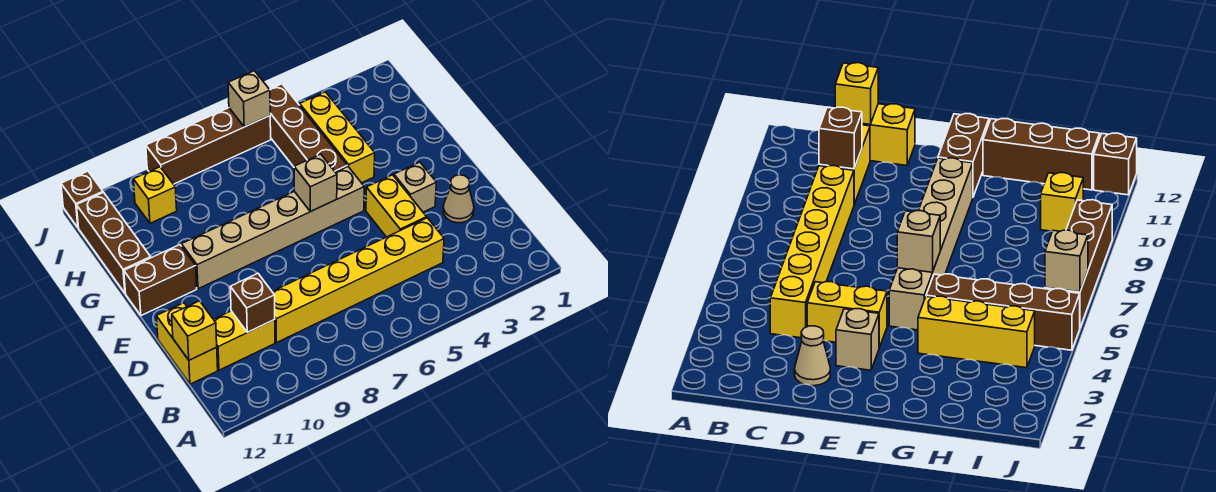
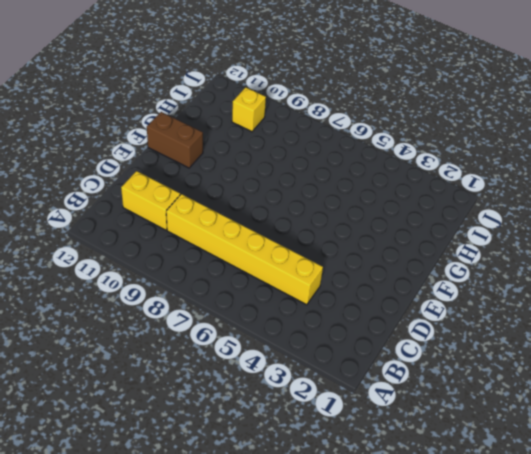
none -> yellow 1x2 brick [156,303,218,384]
none -> tan 1x1 cone [443,175,474,223]
none -> yellow 1x2 brick [366,175,427,237]

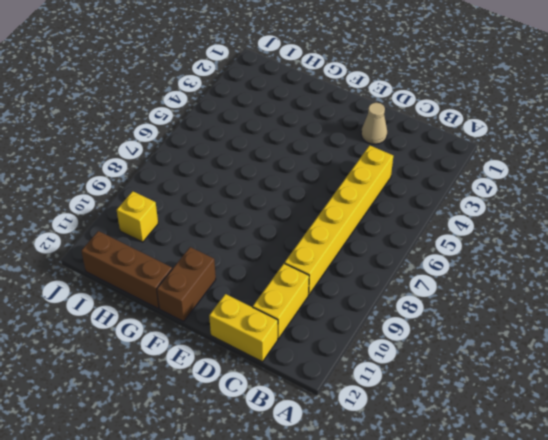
none -> yellow 1x2 brick [366,175,427,237]
none -> tan 1x1 brick [394,162,436,212]
none -> tan 1x6 brick [181,167,364,289]

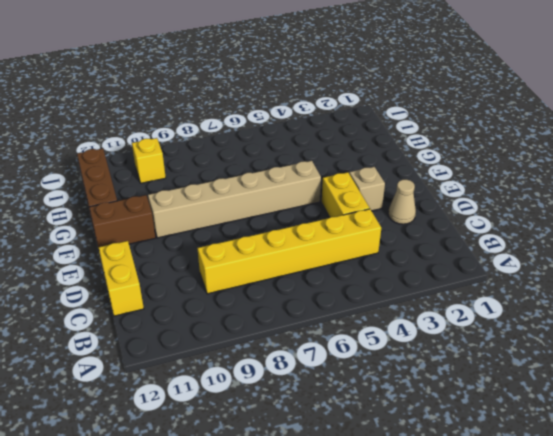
none -> yellow 1x2 brick [213,311,275,370]
none -> yellow 1x3 brick [300,92,375,183]
none -> brown 1x4 brick [270,84,347,172]

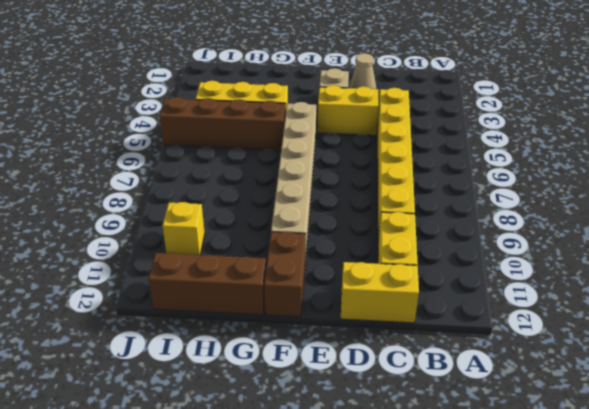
none -> brown 1x4 brick [146,108,271,184]
none -> brown 1x1 brick [61,171,103,228]
none -> brown 1x1 brick [230,273,275,332]

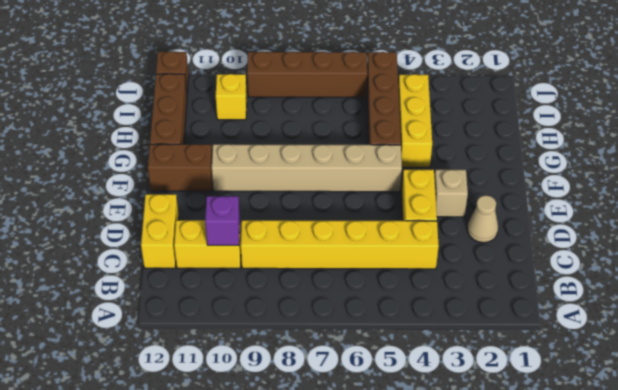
purple 1x1 brick [205,196,240,245] -> brown 1x1 brick [230,273,275,332]
none -> yellow 1x1 brick [172,301,217,360]
none -> tan 1x1 brick [294,154,337,212]
none -> tan 1x1 brick [228,71,270,127]

